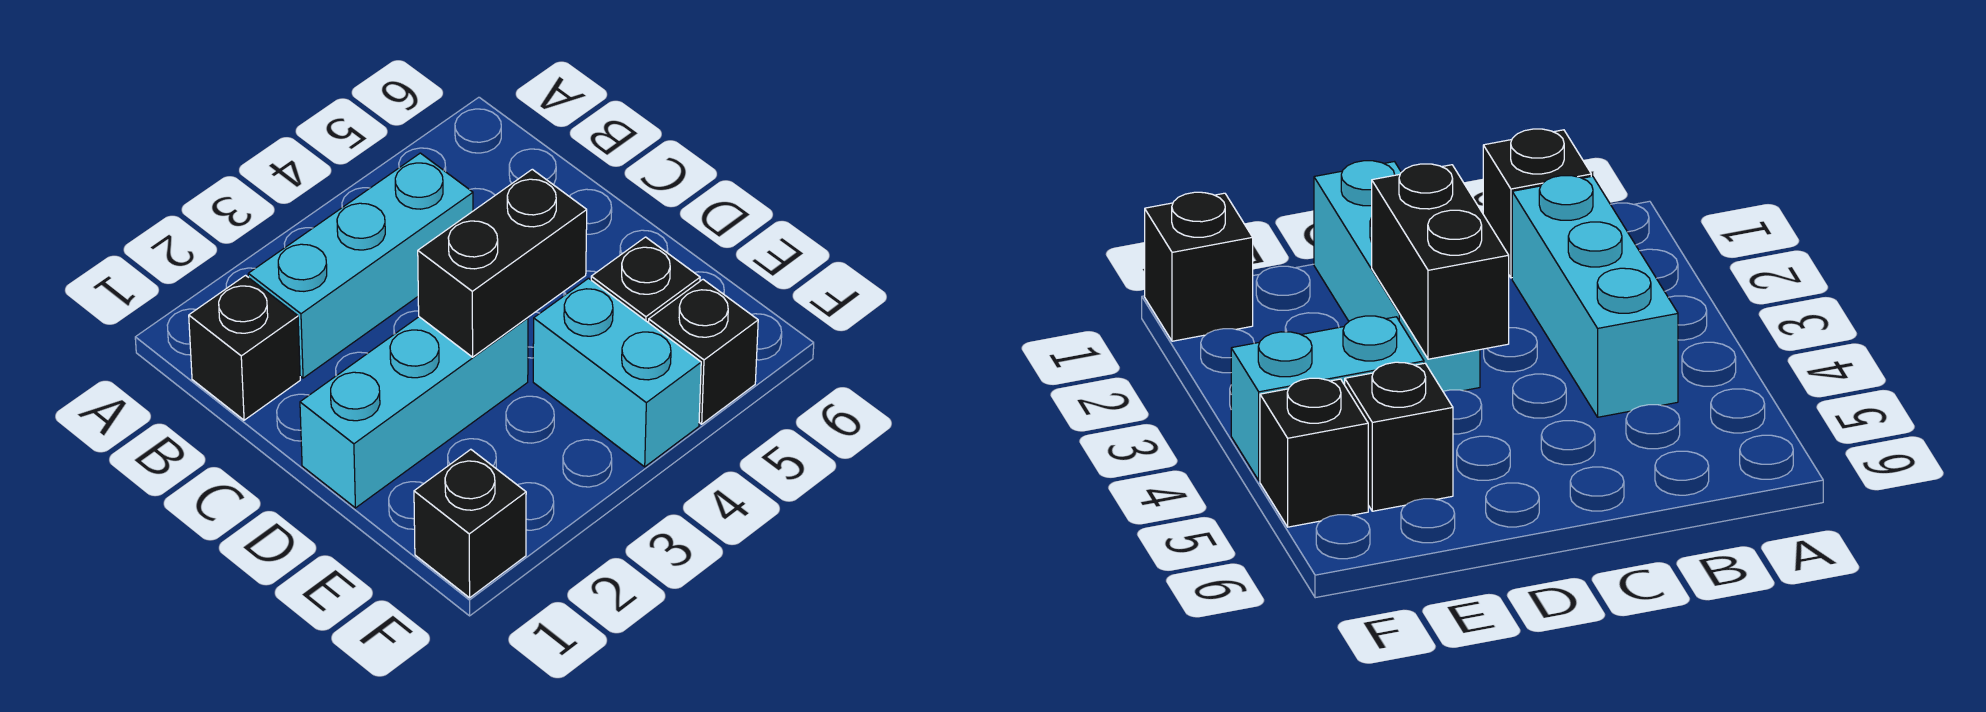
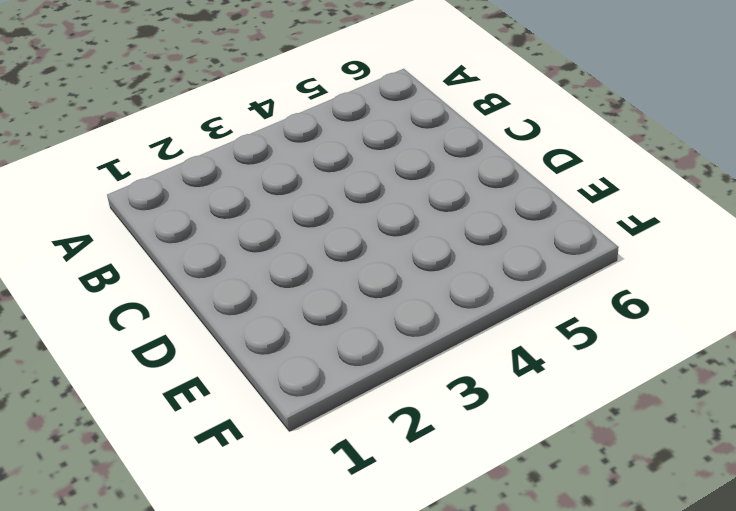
none -> black 1x1 brick [189,276,300,420]
none -> cyan 1x3 brick [248,153,473,378]

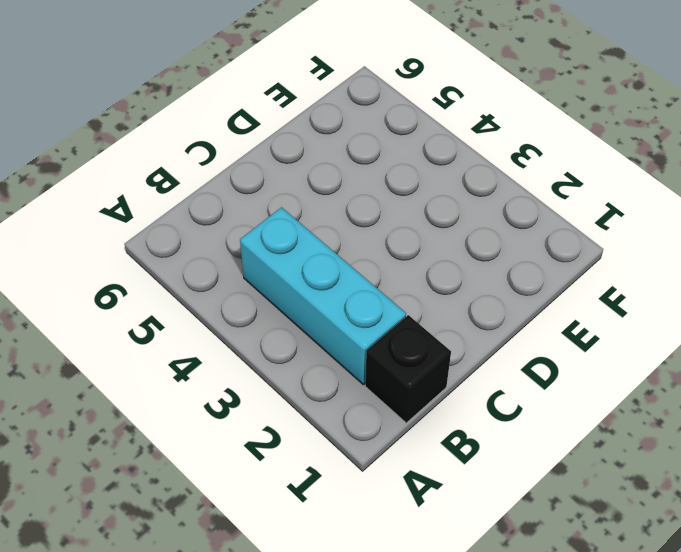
none -> cyan 1x3 brick [300,317,528,508]
none -> cyan 1x2 brick [533,278,701,467]

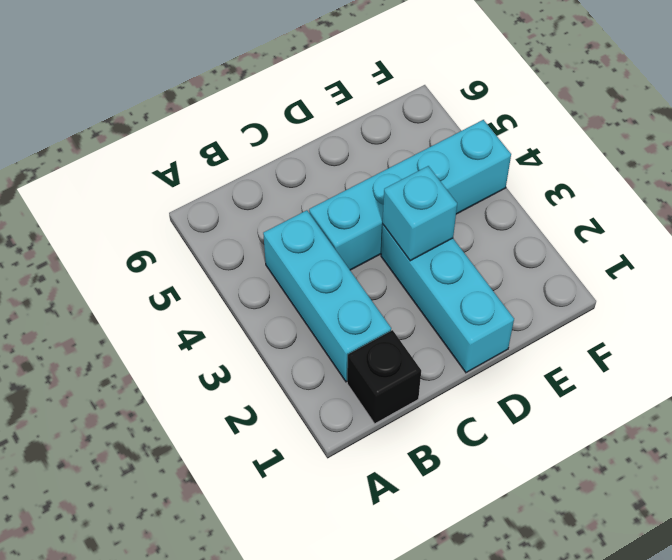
cyan 1x4 brick [309,120,511,270] -> cyan 1x2 brick [533,278,701,467]
cyan 1x1 brick [383,166,457,261] -> black 1x2 brick [418,169,587,357]
none -> black 1x1 brick [591,237,700,323]
none -> black 1x1 brick [414,449,526,598]

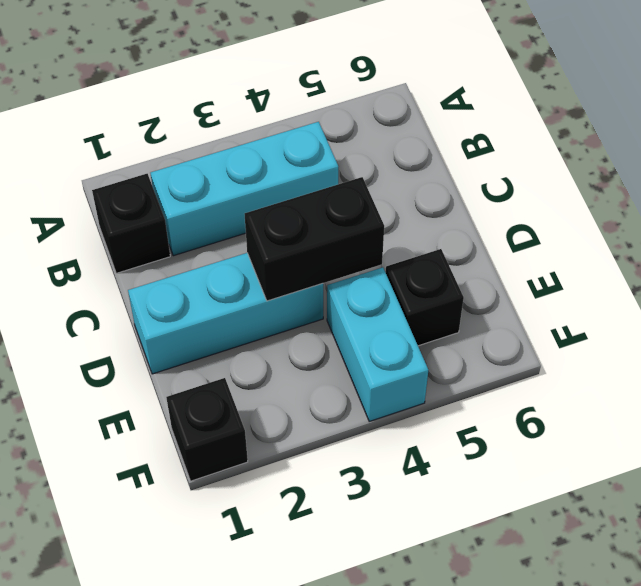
none -> black 1x1 brick [649,280,758,424]

